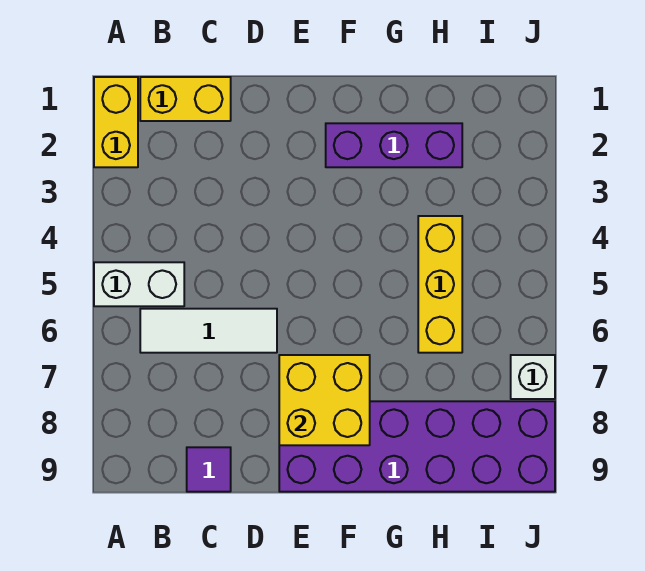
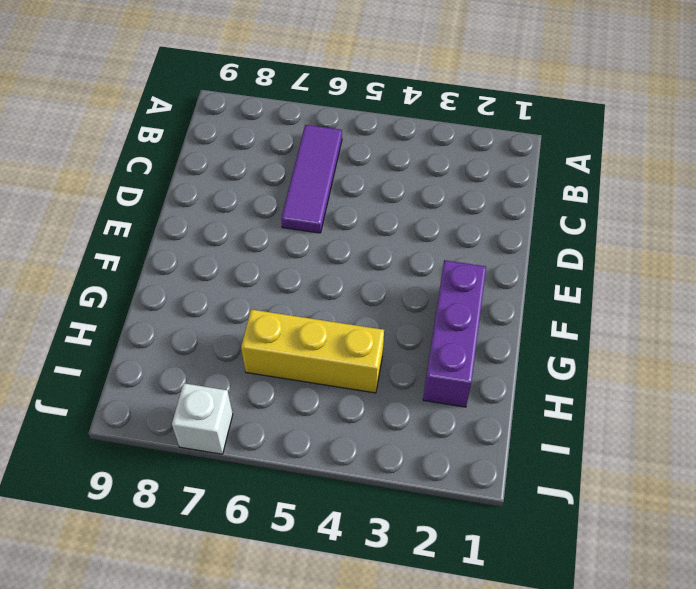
purple 1x3 tile [281,125,342,233] -> white 1x3 tile [140,309,277,353]
none -> yellow 1x2 brick [94,77,138,167]
none -> white 1x2 brick [94,262,184,306]

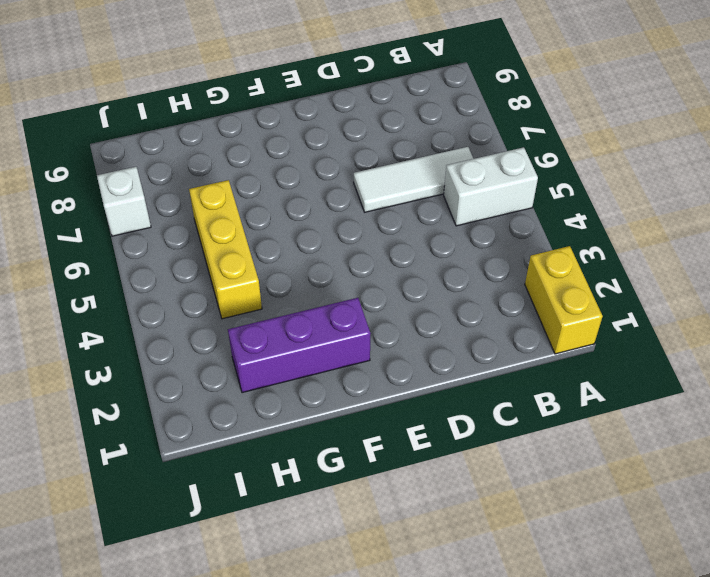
none -> yellow 1x2 brick [140,77,231,121]
none -> purple 1x1 tile [187,447,231,492]

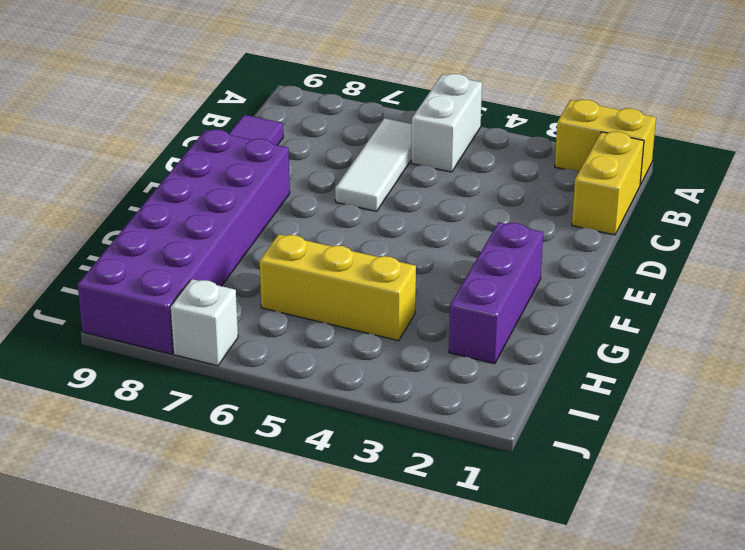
none -> yellow 2x2 brick [279,355,370,445]

